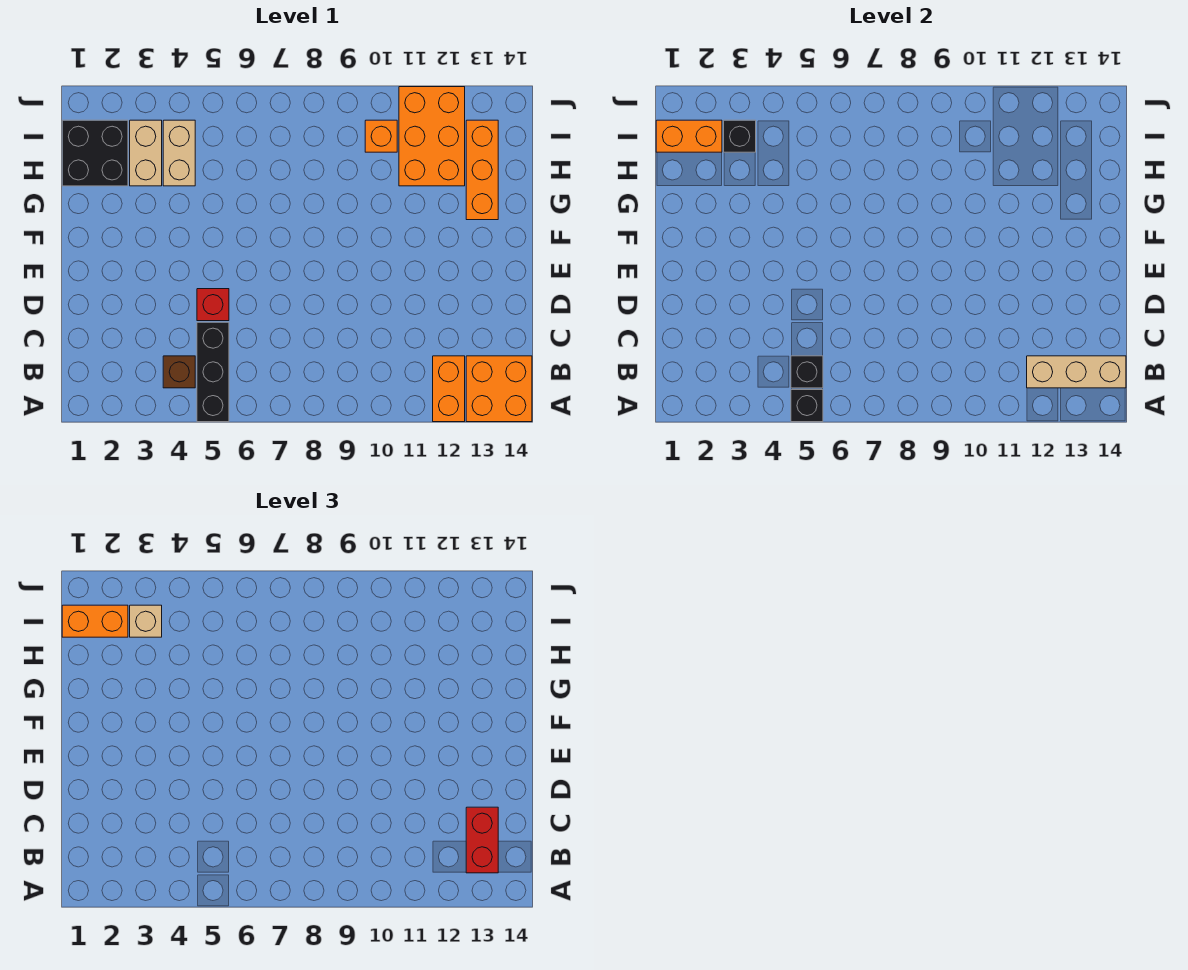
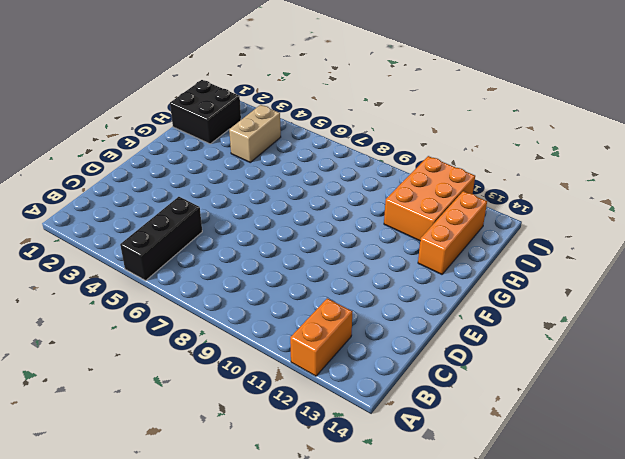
none -> orange 2x2 brick [466,356,532,422]
none -> brown 1x1 brick [163,356,195,388]
none -> red 1x1 brick [197,289,229,321]

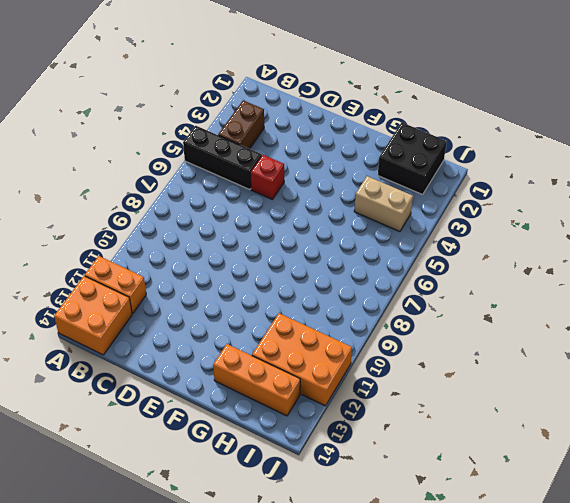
brown 1x2 brick [218,100,264,149] -> brown 1x1 brick [163,356,195,388]
none -> tan 1x2 brick [130,120,162,186]
none -> orange 1x1 brick [365,120,397,152]
none -> black 1x1 brick [791,390,823,422]

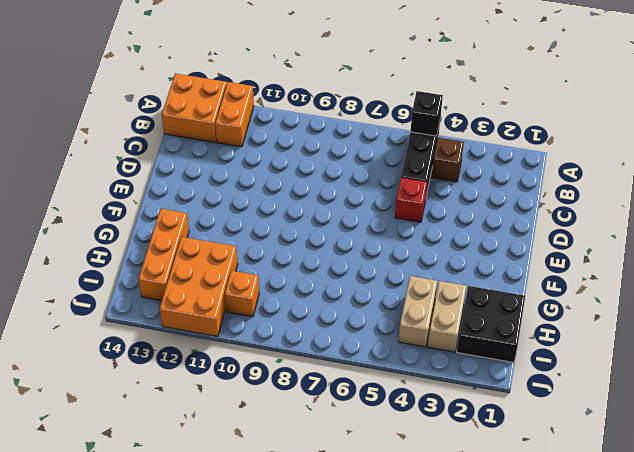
none -> black 1x1 brick [791,356,823,388]
none -> tan 1x3 brick [1027,356,1126,388]
none -> orange 1x2 brick [656,120,722,152]

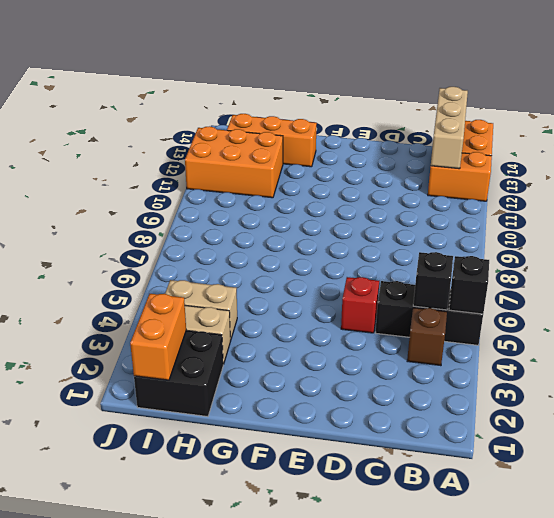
none -> orange 1x1 brick [365,120,397,152]
none -> black 1x1 brick [724,120,756,152]
none -> red 1x2 brick [466,807,498,873]

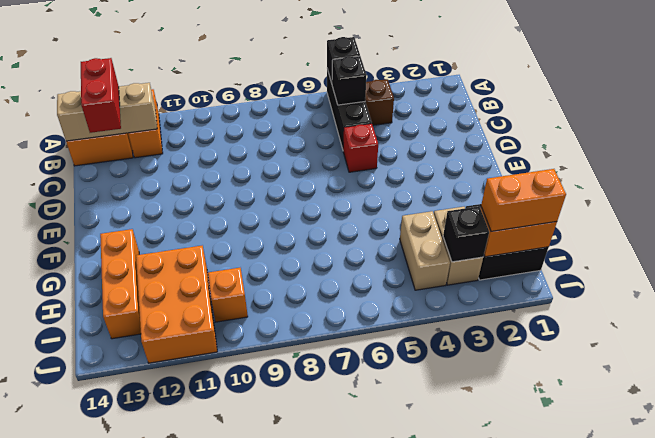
none -> tan 1x1 brick [130,605,162,637]

